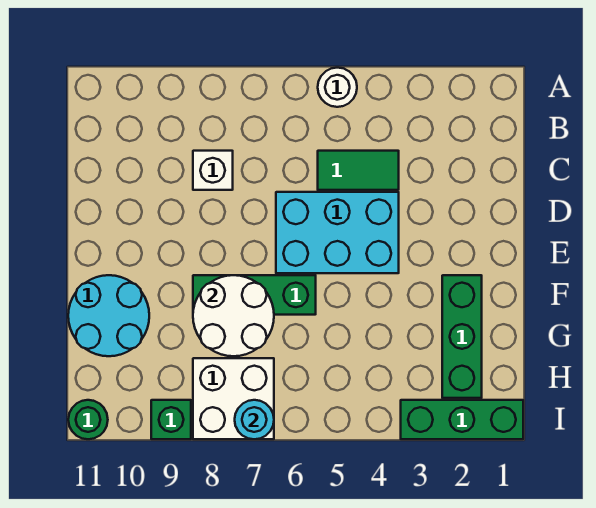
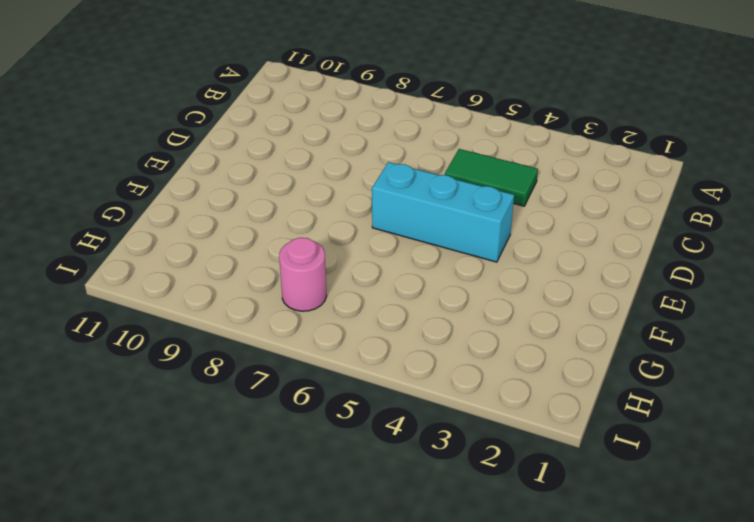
cyan 1x3 brick [372,162,514,262] -> cyan 2x3 brick [276,192,399,273]
pink 1x1 round brick [279,238,327,311] -> white 2x2 brick [193,358,274,439]
none -> white 1x1 round brick [318,68,357,107]
none -> white 1x1 brick [193,151,233,190]
none -> green 1x3 brick [442,275,482,398]

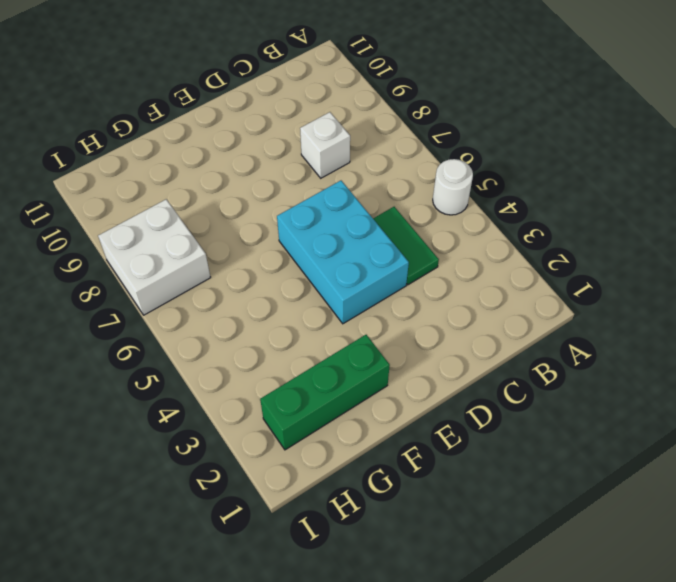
none -> green 1x3 brick [193,275,316,315]
none -> cyan 2x2 round brick [68,275,149,356]
none -> green 1x3 brick [401,400,523,439]

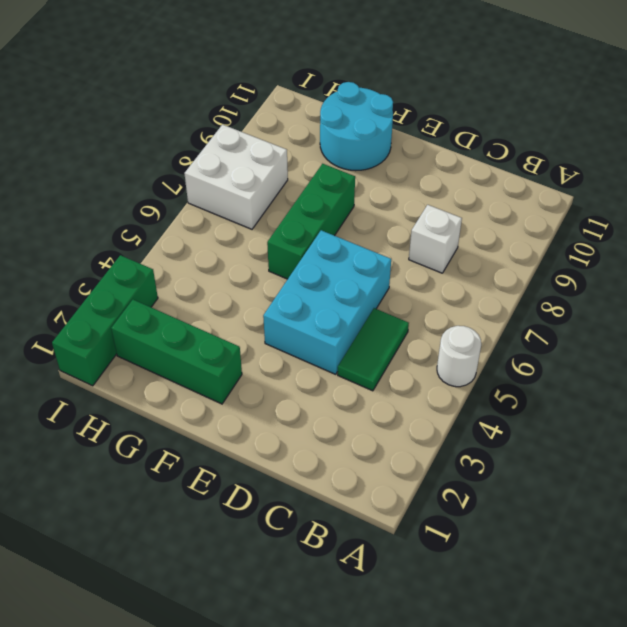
none -> green 1x1 brick [151,400,191,439]
none -> green 1x1 round brick [68,400,108,439]
none -> white 2x2 round brick [193,275,274,356]

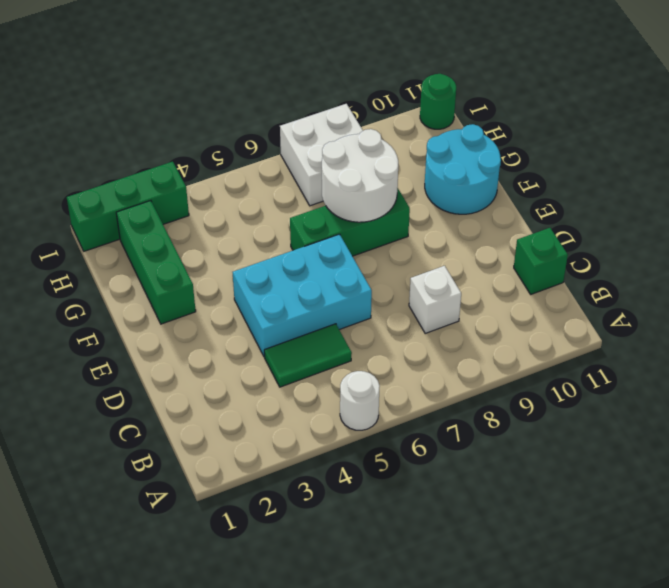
green 1x1 brick [514,228,568,294] -> green 1x1 brick moved to [151,400,191,439]
none -> cyan 1x1 round brick [235,400,274,439]

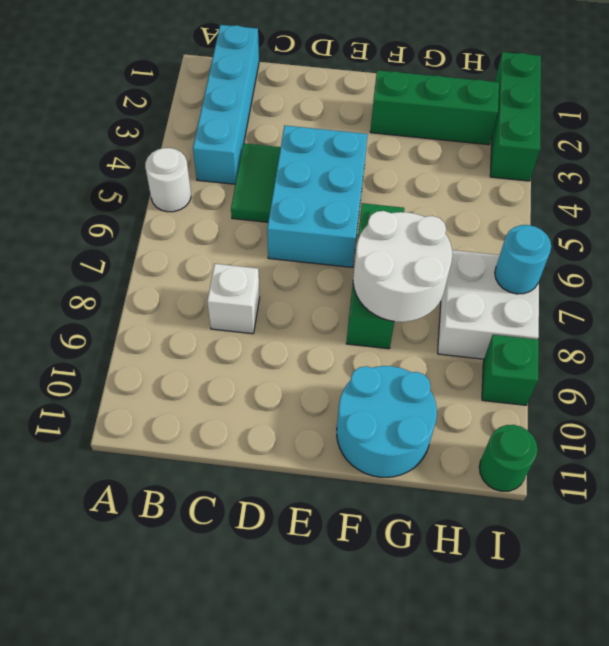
cyan 1x4 brick [193,25,259,184] -> none

